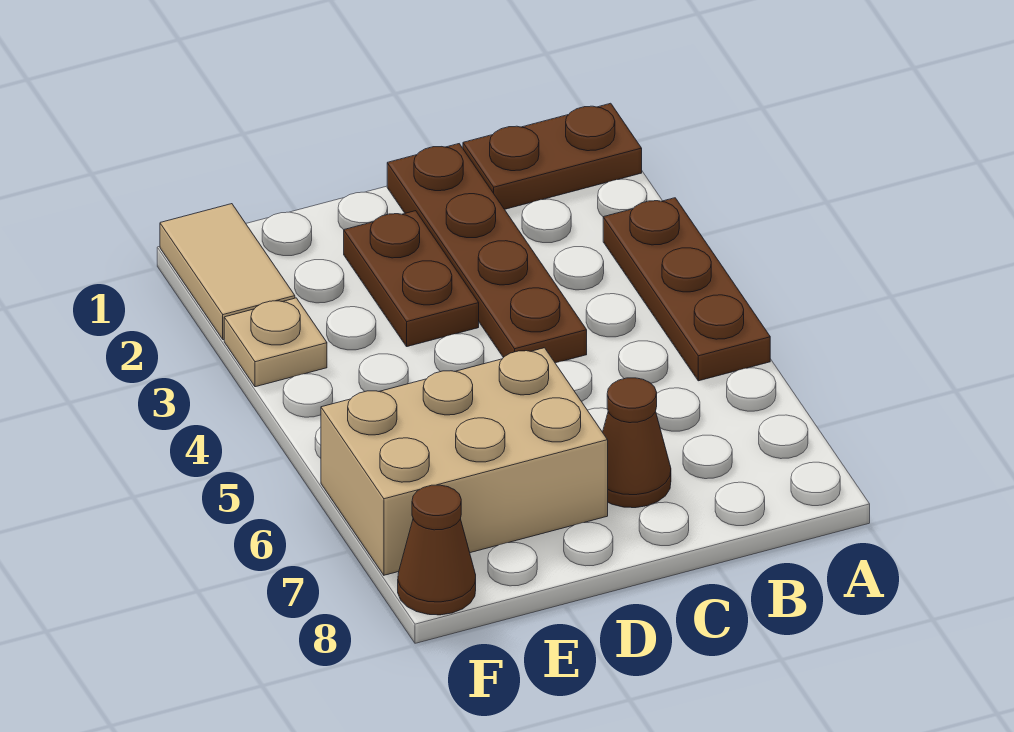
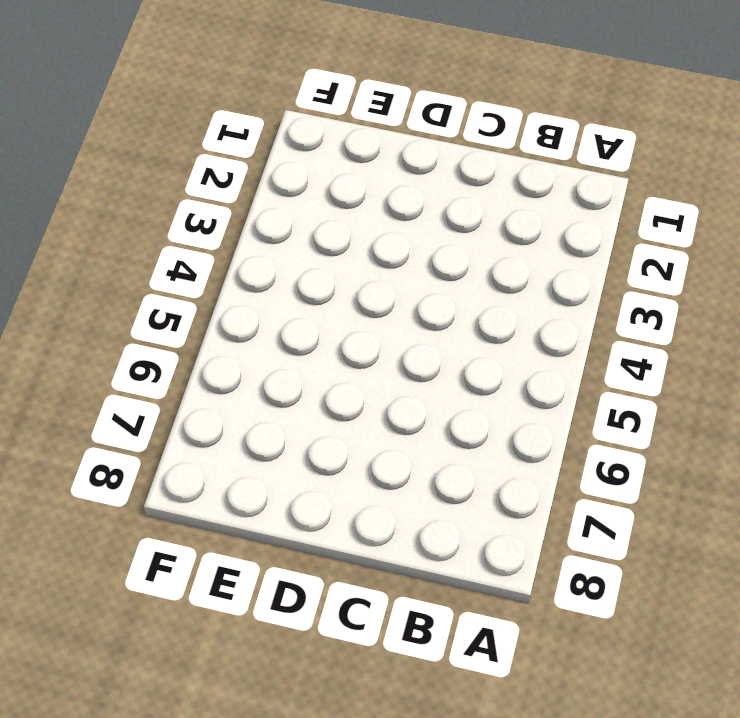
none -> brown 1x2 plate [463,103,642,209]
none -> brown 1x3 plate [603,198,770,381]

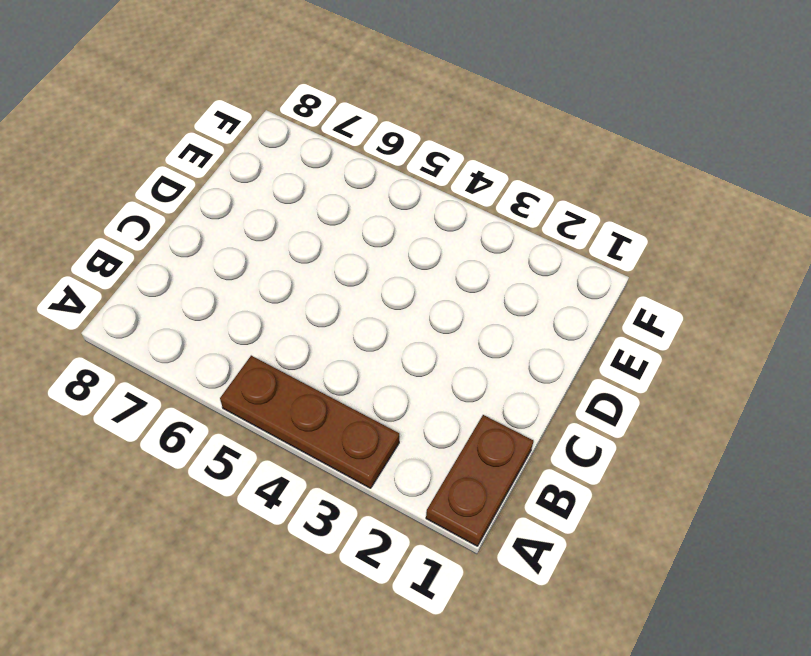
none -> brown 1x4 plate [387,144,587,363]
none -> brown 1x1 cone [603,378,671,508]

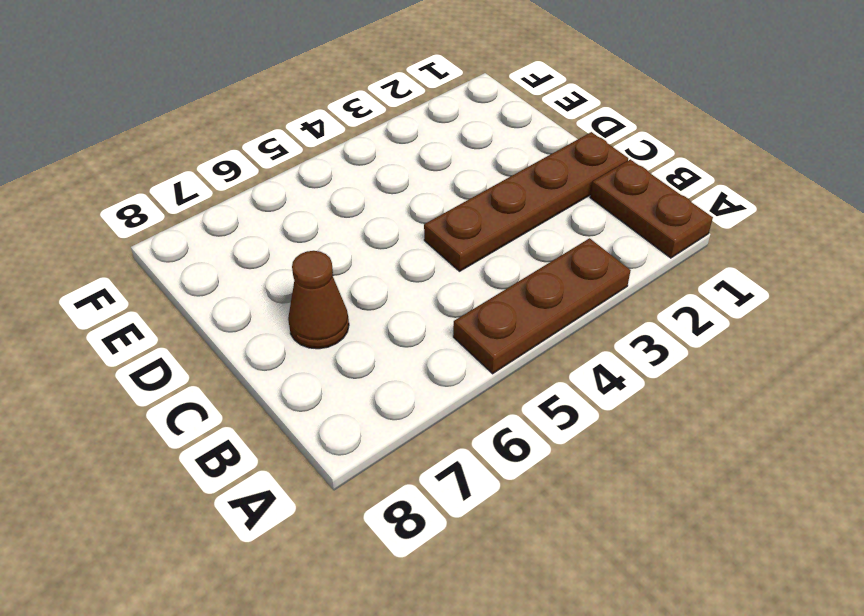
none -> brown 1x2 plate [344,211,479,347]
none -> tan 2x3 brick [321,348,608,575]

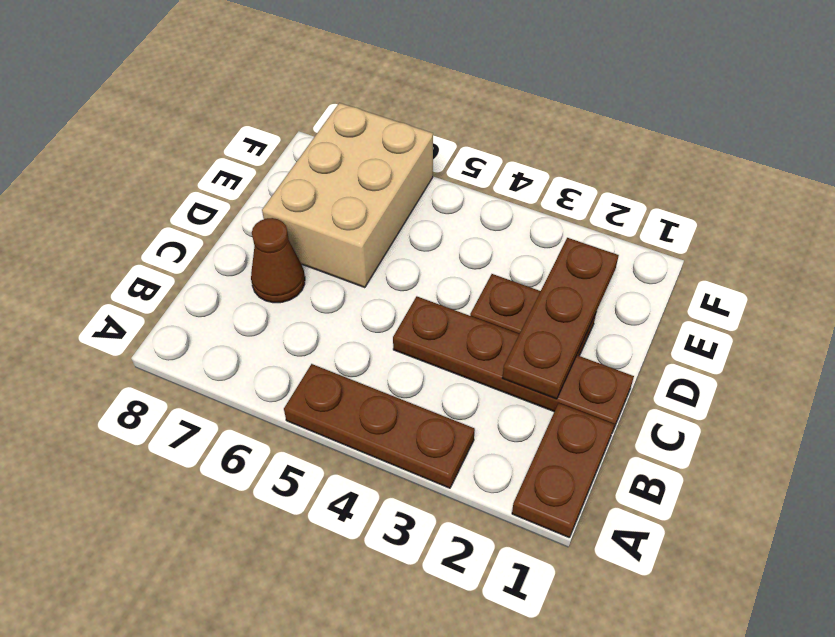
brown 1x3 plate [502,238,619,399] -> none
none -> tan 1x2 tile [160,204,295,340]
none -> tan 1x1 plate [224,298,327,387]

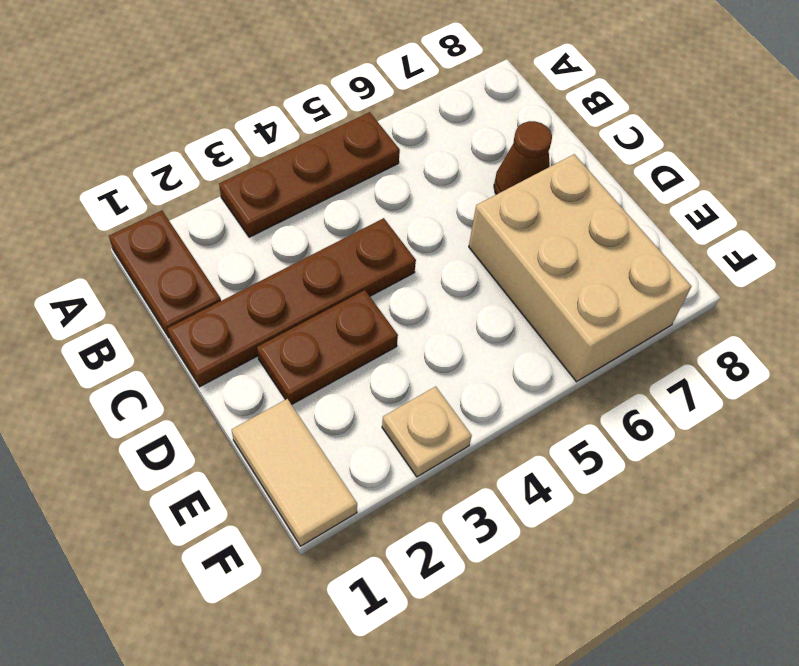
tan 1x2 tile [232,399,357,546] -> tan 1x2 tile turned to [160,204,295,340]
none -> brown 1x1 cone [398,485,476,615]

